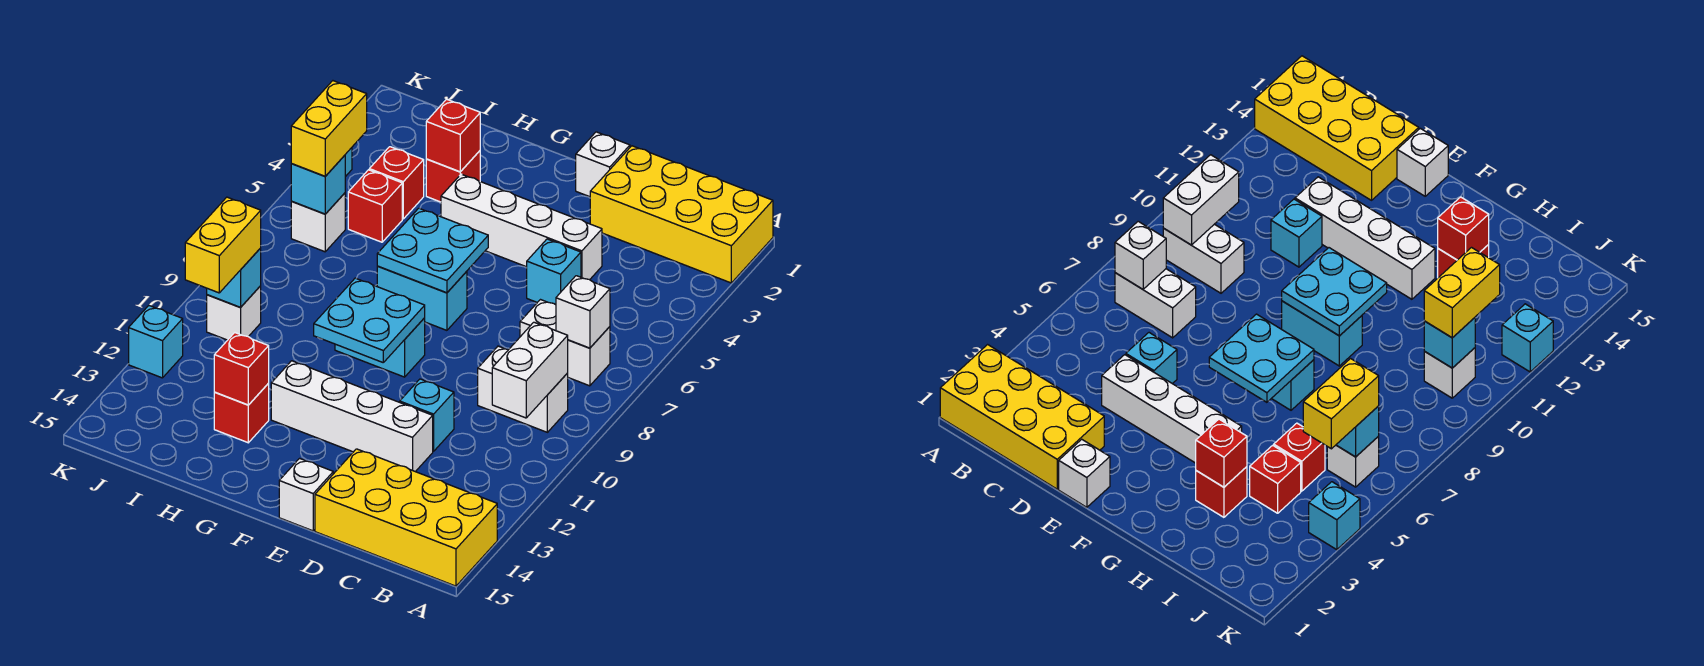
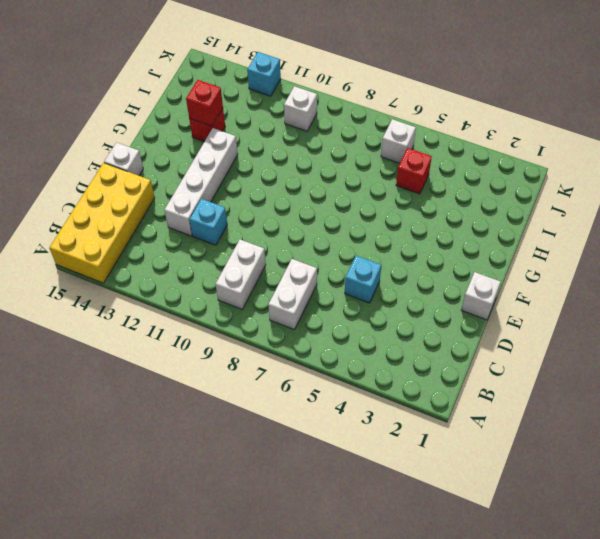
none -> yellow 2x4 brick [590,146,773,283]
none -> white 1x4 brick [441,174,602,280]
none -> cyan 1x2 brick [377,266,467,330]
none -> cyan 1x2 brick [335,318,425,377]

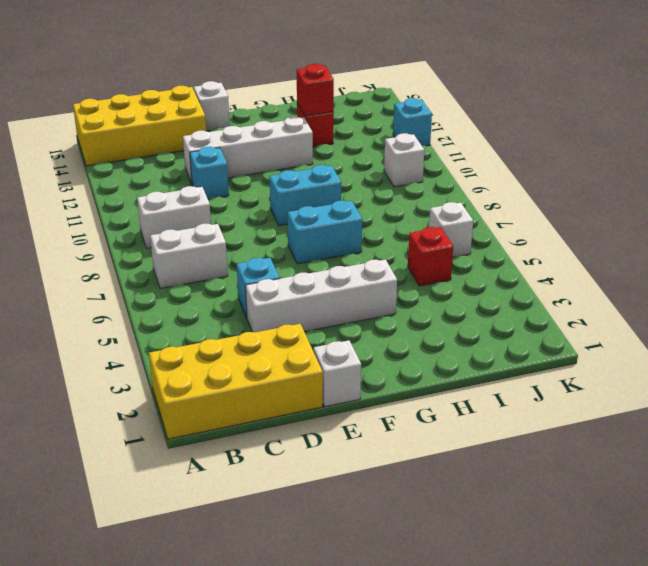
none -> red 1x1 brick [426,151,480,202]
none -> red 1x1 brick [369,147,424,219]
none -> cyan 1x1 brick [1309,482,1360,550]
none -> white 1x1 brick [556,276,610,348]

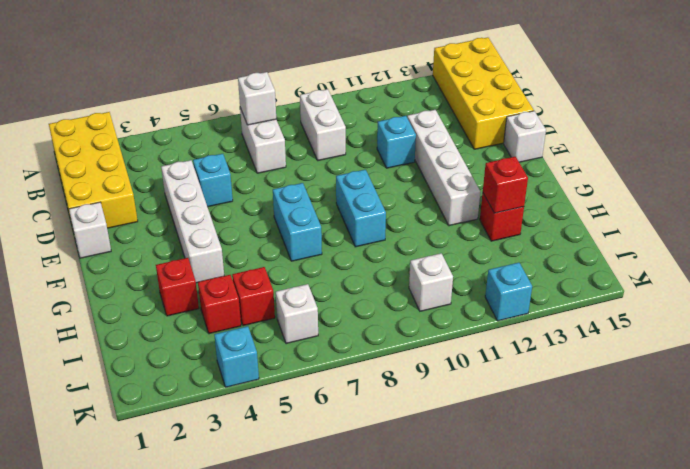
none -> white 1x2 brick [492,322,568,418]
none -> cyan 2x2 plate [377,208,488,293]
none -> cyan 2x2 plate [314,278,425,362]
none -> red 1x1 brick [426,99,480,172]

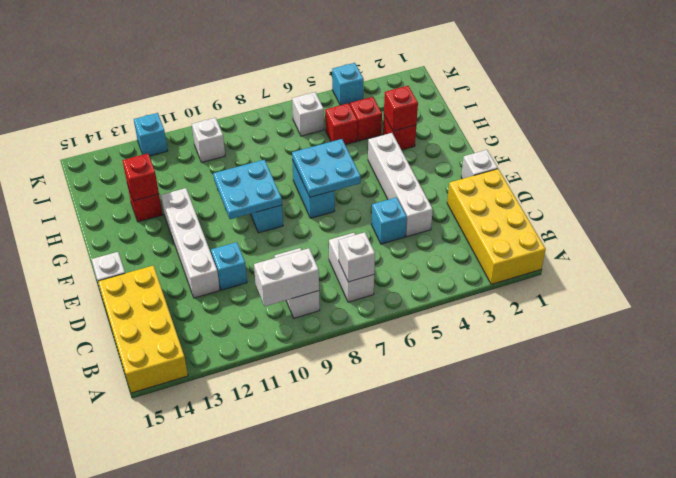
none -> cyan 1x1 brick [291,155,345,214]
none -> cyan 1x1 brick [207,248,261,307]
none -> yellow 1x2 brick [291,81,367,176]
none -> yellow 1x2 brick [185,197,261,293]

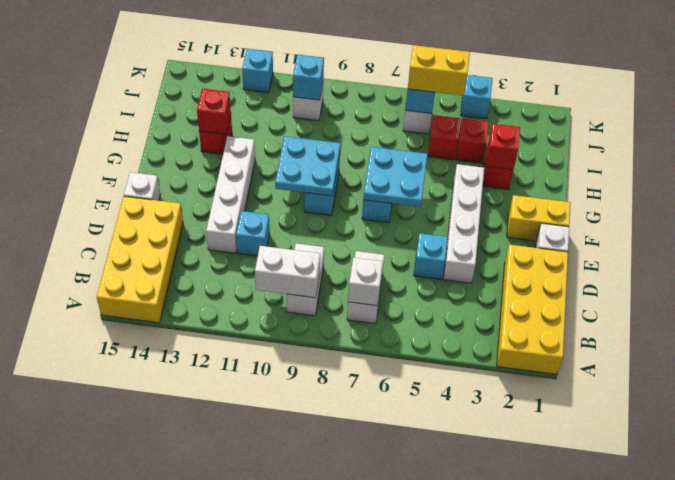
yellow 1x2 brick [507,195,570,241] -> yellow 1x2 brick moved to [185,197,261,293]

